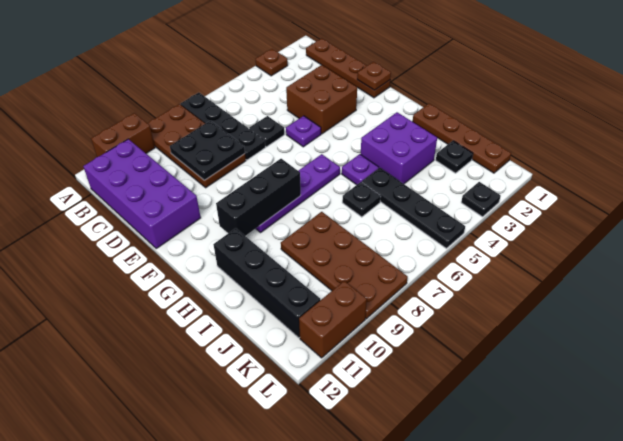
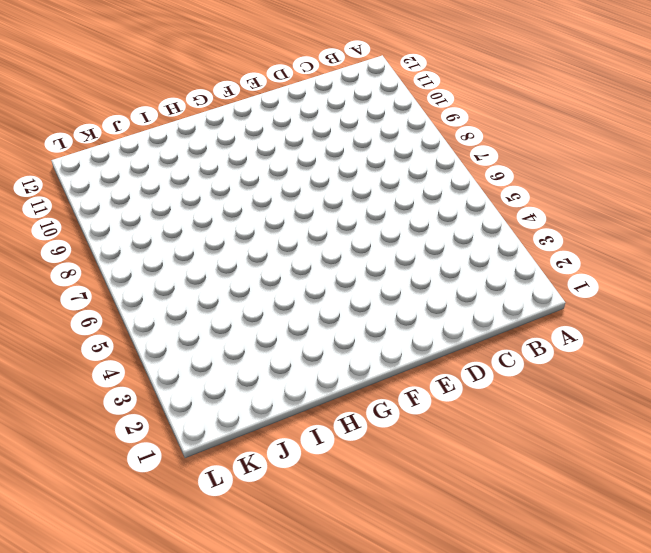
none -> brown 1x1 plate [256,49,288,76]
none -> black 1x4 plate [181,93,265,160]
none -> brown 2x4 plate [148,104,246,188]

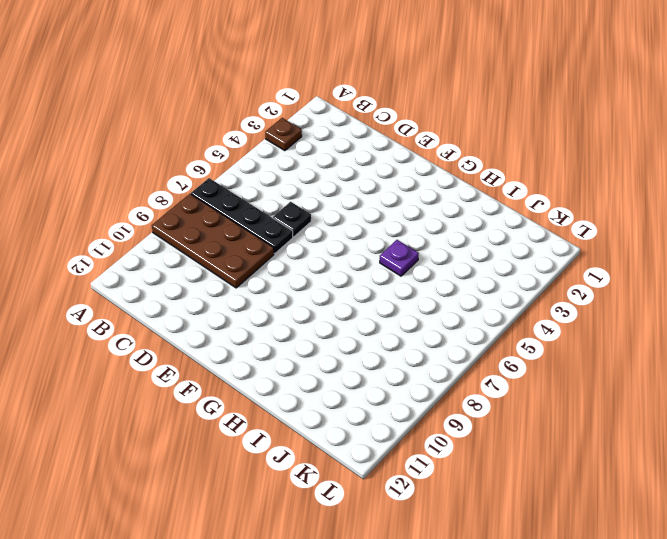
none -> brown 1x2 brick [91,113,155,157]
none -> brown 1x4 plate [306,38,390,98]
none -> purple 2x4 brick [83,139,201,249]

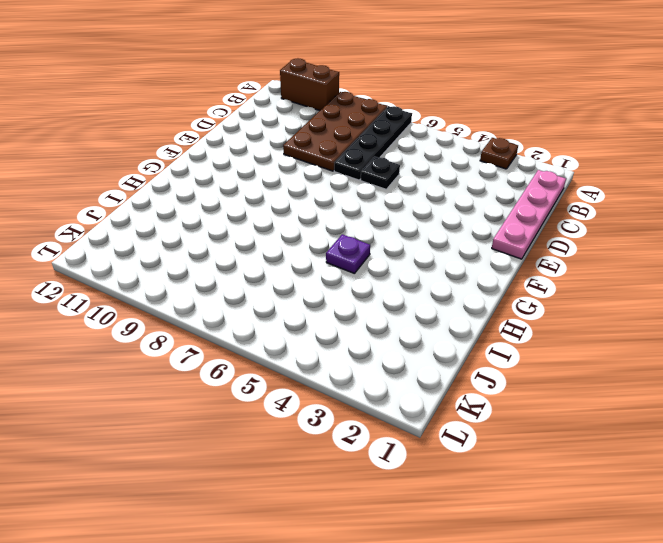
pink 1x4 plate [492,170,566,259] -> brown 1x4 plate [306,38,390,98]
none -> purple 2x4 brick [83,139,201,249]
none -> brown 2x2 brick [286,65,357,134]
none -> purple 1x1 plate [286,116,321,147]

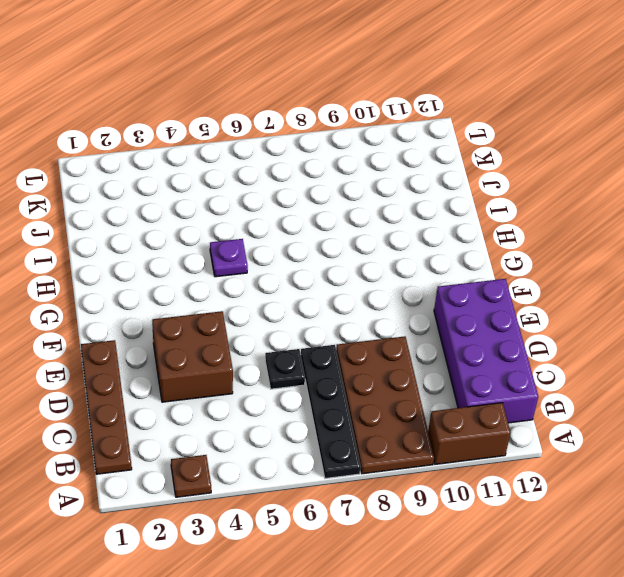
none -> purple 1x1 plate [286,116,321,147]
none -> purple 1x4 plate [256,154,340,232]
none -> brown 1x4 plate [413,103,511,173]

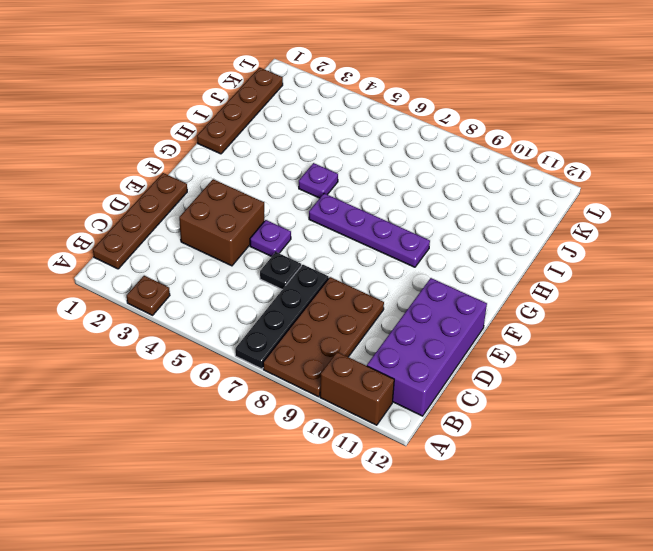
none -> purple 2x2 brick [361,112,437,184]
none -> black 1x4 brick [213,228,320,338]
none -> black 1x4 plate [362,168,465,248]

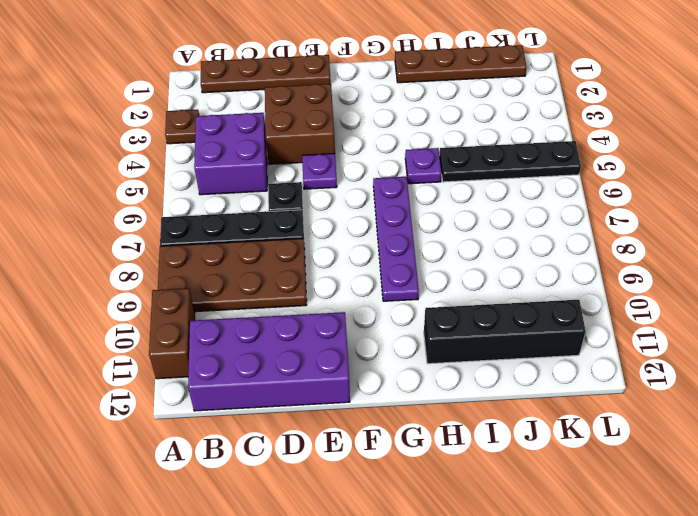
purple 2x2 brick [194,113,267,195] -> purple 2x2 brick moved to [361,112,437,184]
none -> black 1x1 plate [342,182,381,217]
none -> brown 2x4 plate [281,212,408,319]
none -> black 1x1 plate [436,141,473,173]

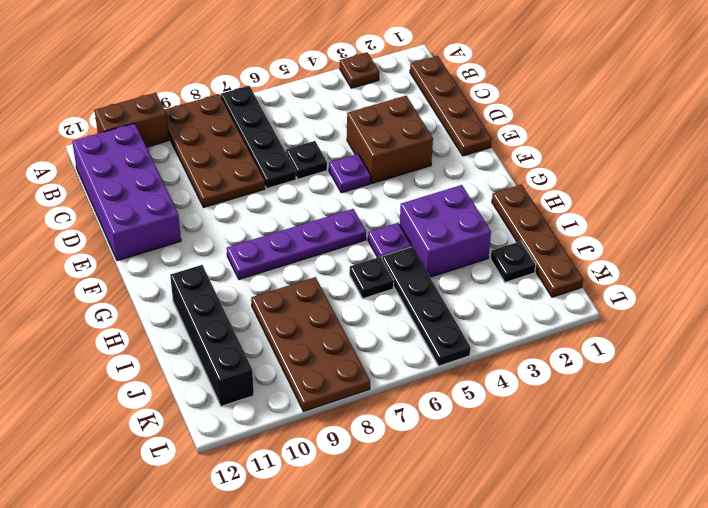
none -> black 1x1 plate [461,182,501,217]
none -> brown 1x2 brick [299,281,367,358]
none -> black 2x2 plate [170,121,245,180]

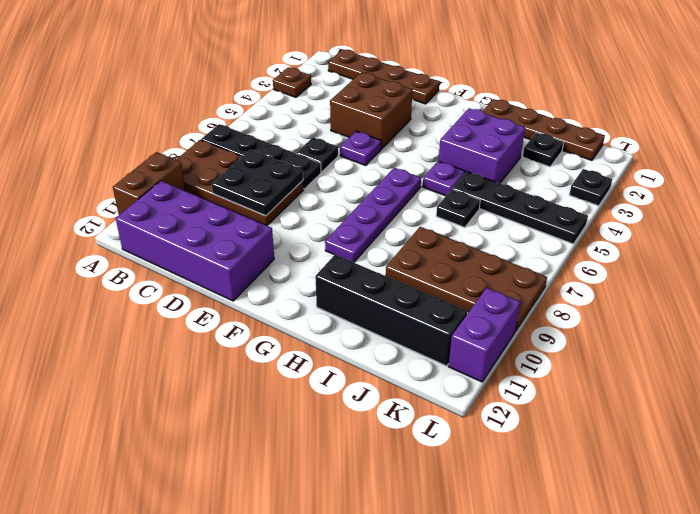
purple 1x2 brick [448,288,520,382] -> brown 1x2 brick [299,281,367,358]
none -> brown 1x1 plate [357,62,391,90]
none -> black 1x3 brick [216,159,301,236]

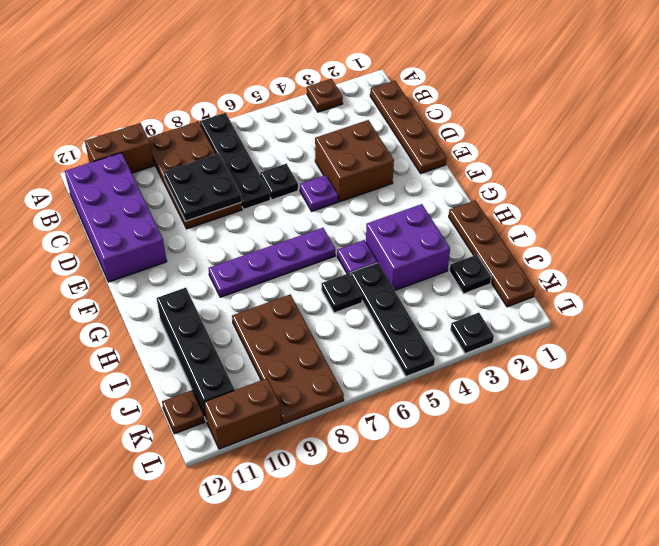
brown 1x1 plate [162,390,205,434] -> brown 1x1 plate moved to [357,62,391,90]
none -> black 1x3 brick [216,159,301,236]

